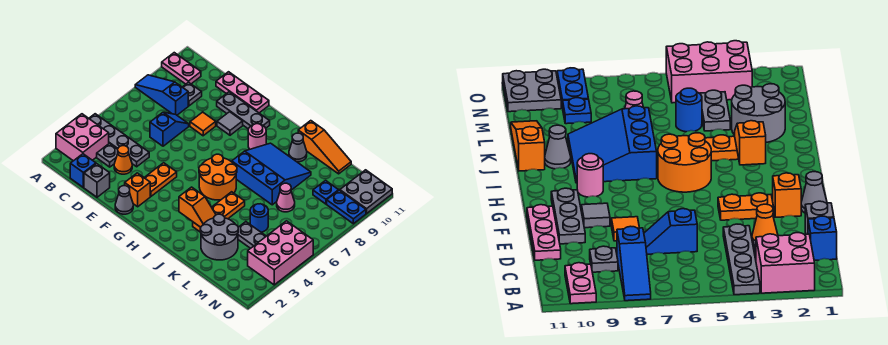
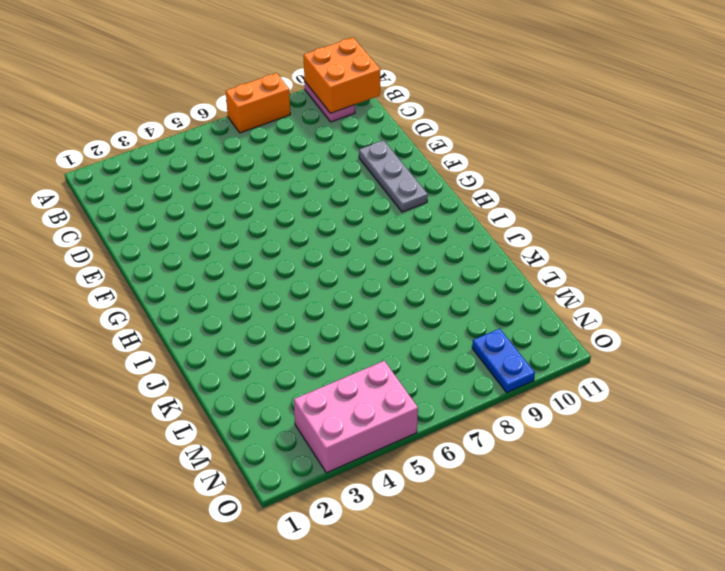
orange 1x2 brick [226,73,290,133] -> blue 1x3 slope [135,75,188,115]
orange 2x2 brick [304,38,380,113] -> none
none -> pink 2x2 brick [56,114,109,161]
none -> grey 1x4 plate [89,114,149,167]
none -> blue 1x1 brick [70,154,96,187]
none -> grey 1x1 plate [97,143,118,167]

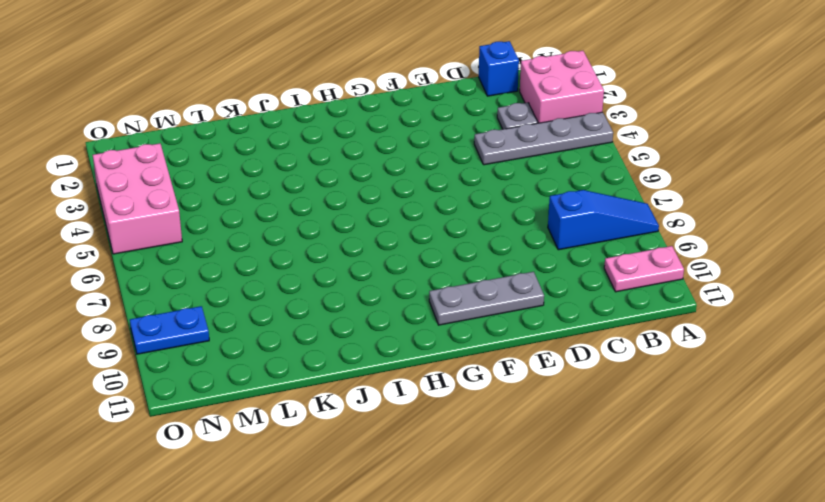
none -> grey 1x1 plate [183,82,202,106]
none -> grey 1x1 brick [84,164,110,197]
none -> orange 1x1 cone [114,146,132,174]
none -> blue 1x2 slope [150,112,189,146]

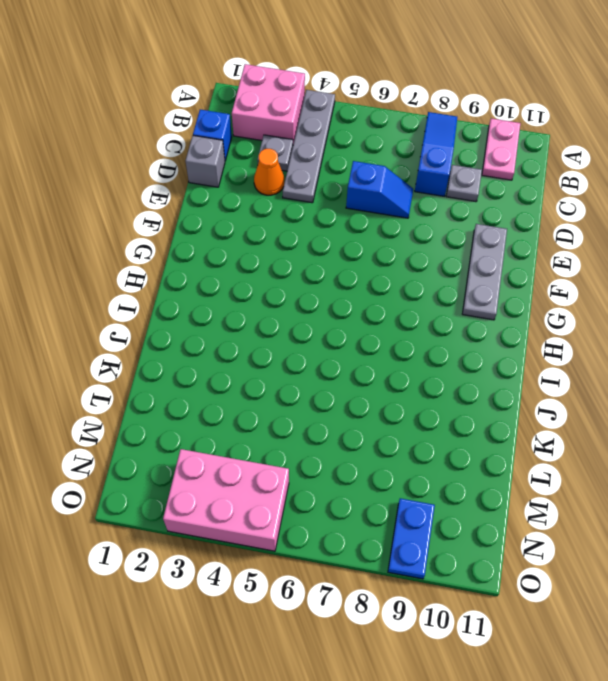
none -> pink 1x3 plate [216,72,269,113]
none -> orange 1x1 tile [190,112,216,136]
none -> grey 1x1 cone [115,186,133,214]
none -> orange 1x1 brick [125,173,150,207]

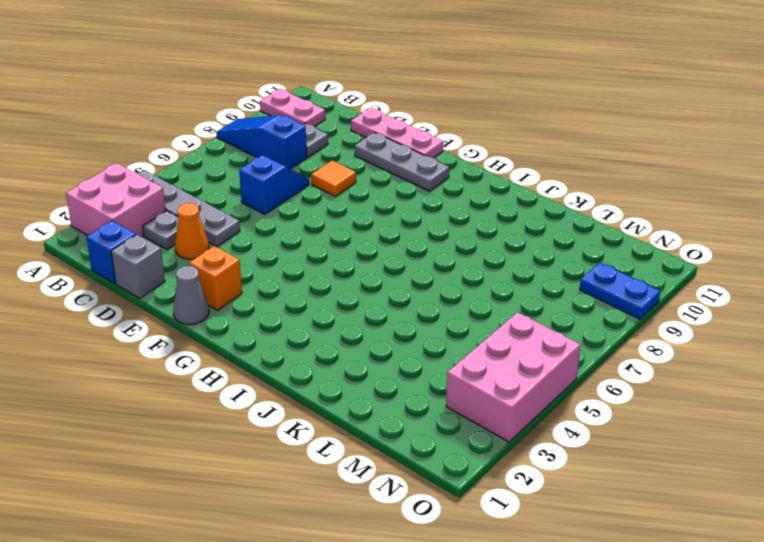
none -> orange 1x2 plate [144,163,177,196]
none -> grey 1x1 tile [217,112,243,135]
none -> orange 2x2 round brick [199,154,237,200]
none -> pink 1x1 round brick [248,124,266,149]

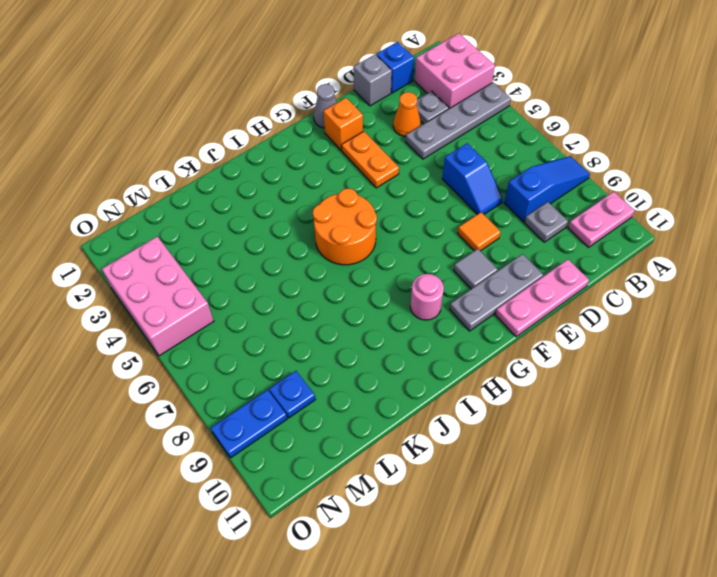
none -> blue 3x3 slope [232,143,311,205]
none -> orange 1x3 plate [193,192,245,232]
none -> grey 1x1 cone [289,133,307,162]
none -> orange 1x3 slope [298,121,351,174]

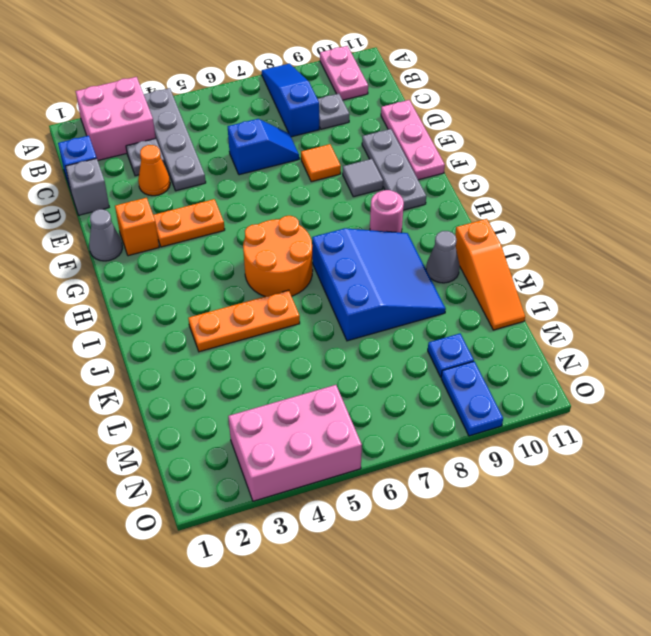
none -> grey 2x2 round brick [200,214,238,260]
none -> grey 1x2 plate [238,222,266,248]
none -> blue 1x1 round brick [250,204,268,232]
none -> pink 1x1 cone [277,183,295,212]

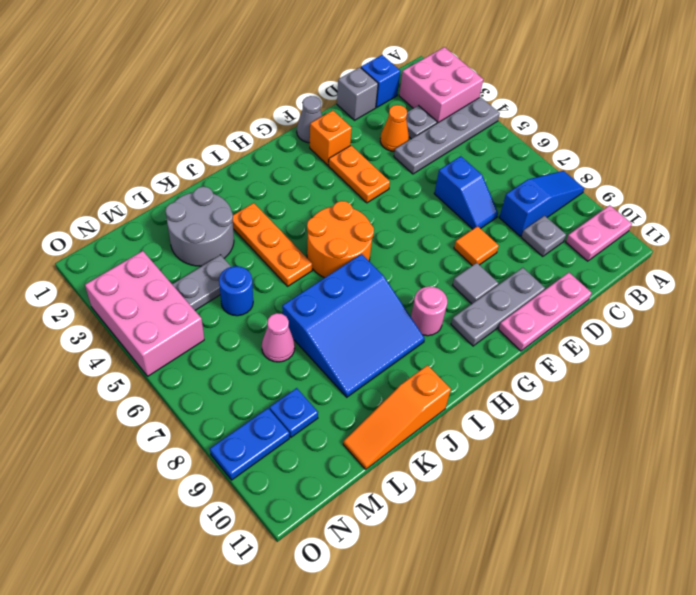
none -> grey 1x1 cone [289,133,307,162]
none -> grey 2x2 plate [340,170,392,213]
none -> orange 1x2 slope [179,187,216,227]

